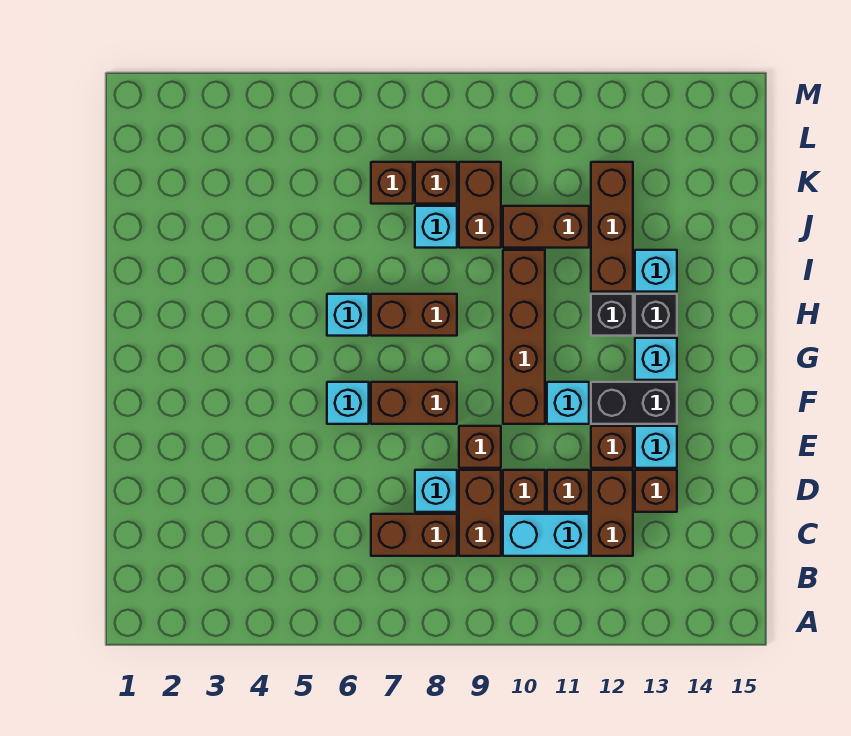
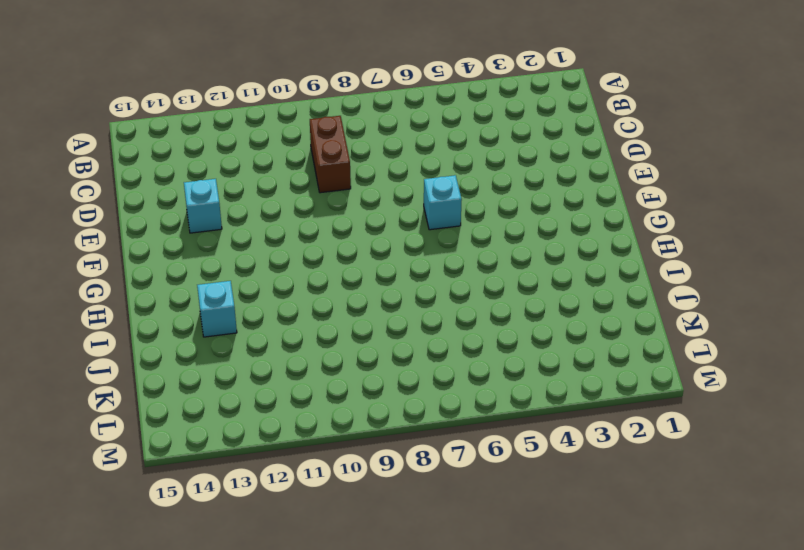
none -> brown 1x2 brick [371,514,457,556]
none -> cyan 1x2 brick [503,514,589,556]
none -> brown 1x2 brick [591,470,633,556]

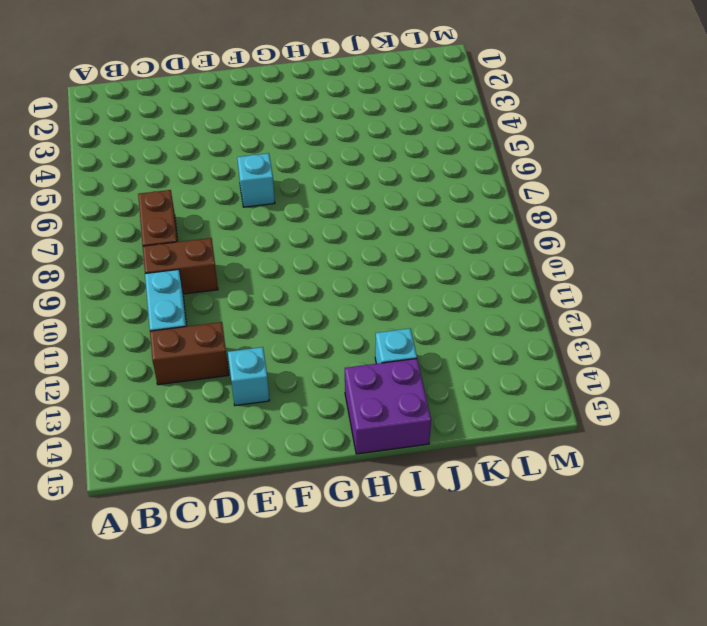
purple 2x2 brick [345,359,431,454] -> none
none -> cyan 1x1 brick [415,470,457,512]
none -> brown 1x1 brick [503,470,545,512]
none -> brown 1x1 brick [547,470,589,512]

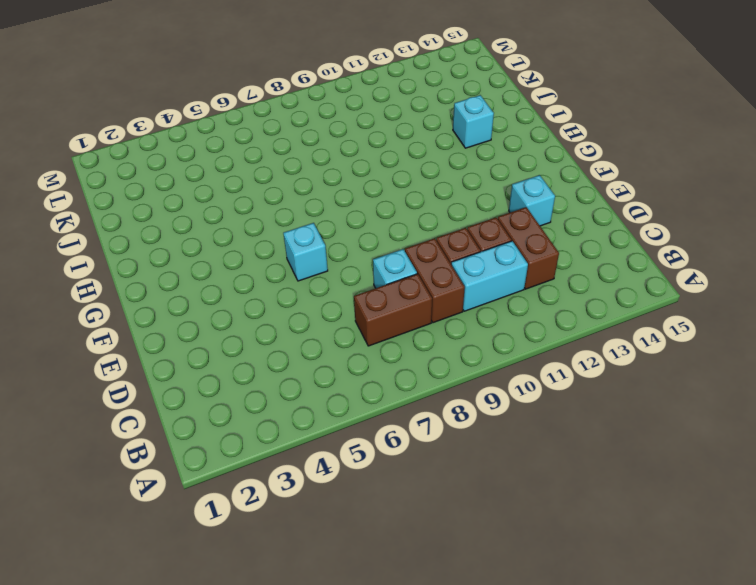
none -> brown 1x1 brick [635,470,677,512]
none -> brown 1x1 brick [459,426,501,468]
none -> brown 1x1 brick [591,426,633,468]

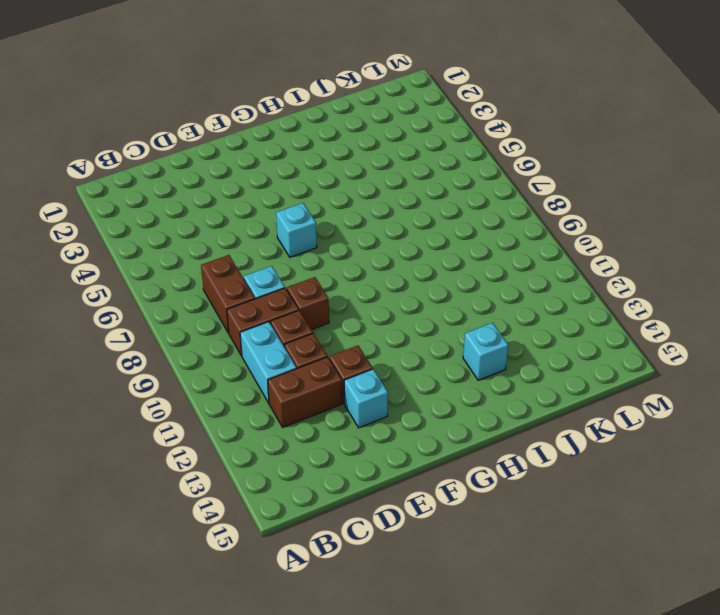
none -> brown 1x1 brick [635,470,677,512]
none -> brown 1x2 brick [371,382,457,424]
none -> brown 1x4 brick [503,250,545,424]

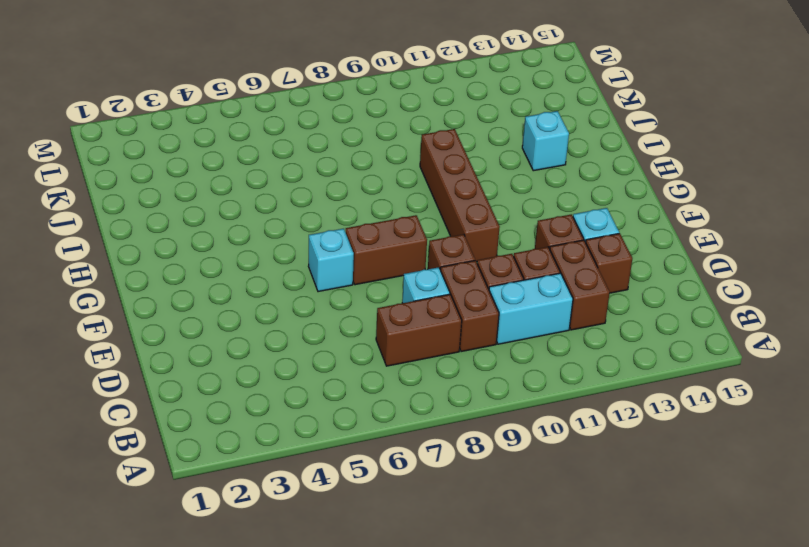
none -> cyan 1x1 brick [547,382,589,424]
none -> black 1x2 brick [591,382,677,424]
none -> cyan 1x1 brick [635,338,677,380]

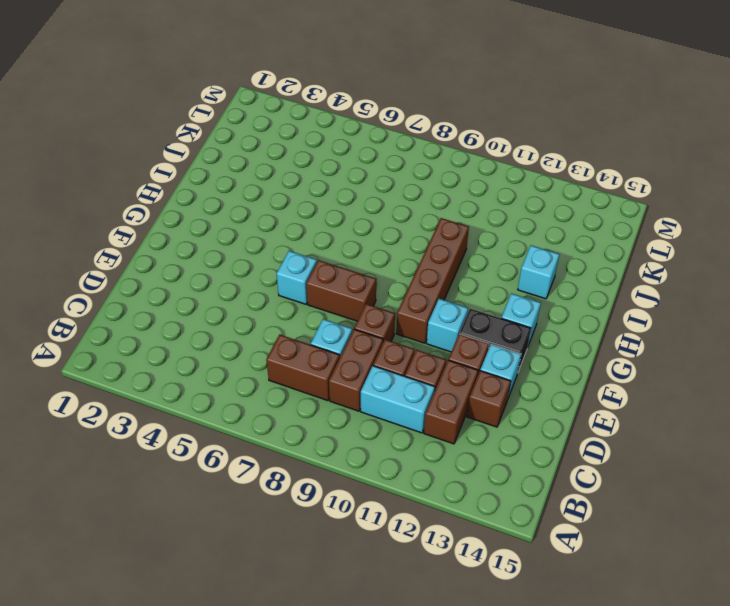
none -> cyan 1x1 brick [327,294,369,336]
none -> brown 1x2 brick [371,294,457,336]
none -> black 1x1 brick [591,294,633,336]

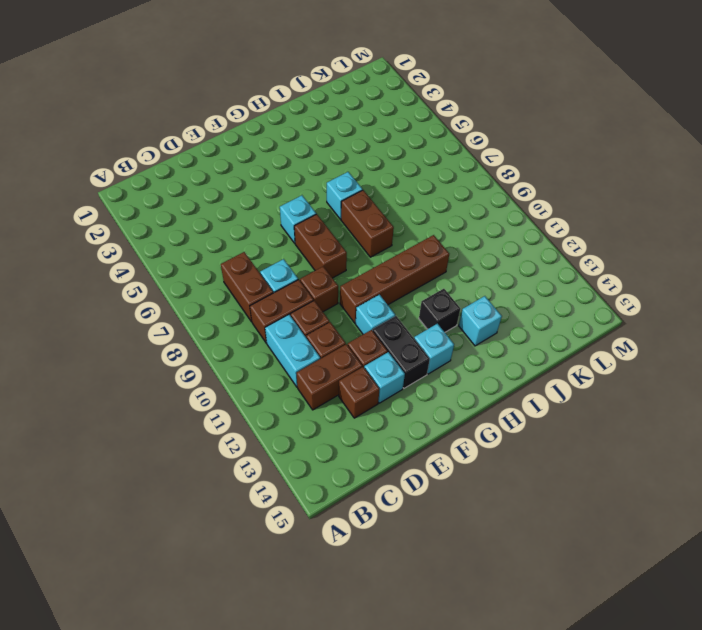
none -> black 1x1 brick [635,294,677,336]
none -> brown 1x3 brick [591,162,633,292]
none -> cyan 1x1 brick [415,206,457,248]

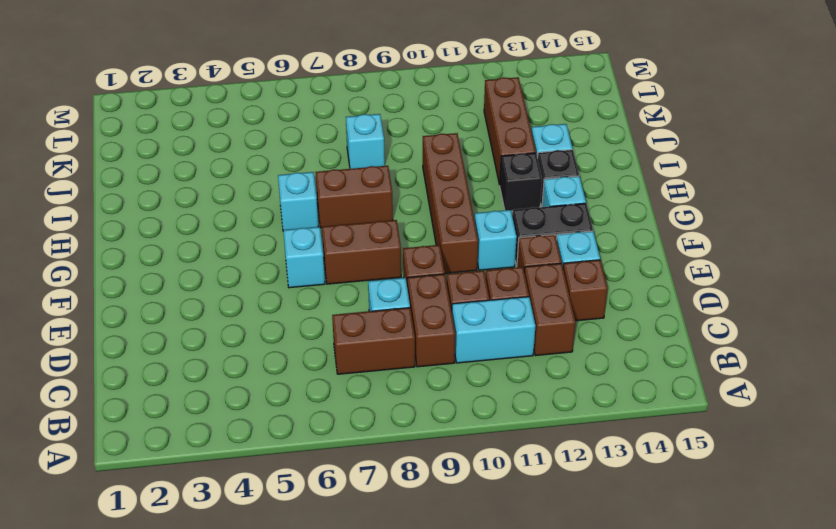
none -> brown 1x2 brick [459,162,501,248]
none -> brown 1x2 brick [503,206,589,248]
none -> brown 1x1 brick [371,162,413,204]

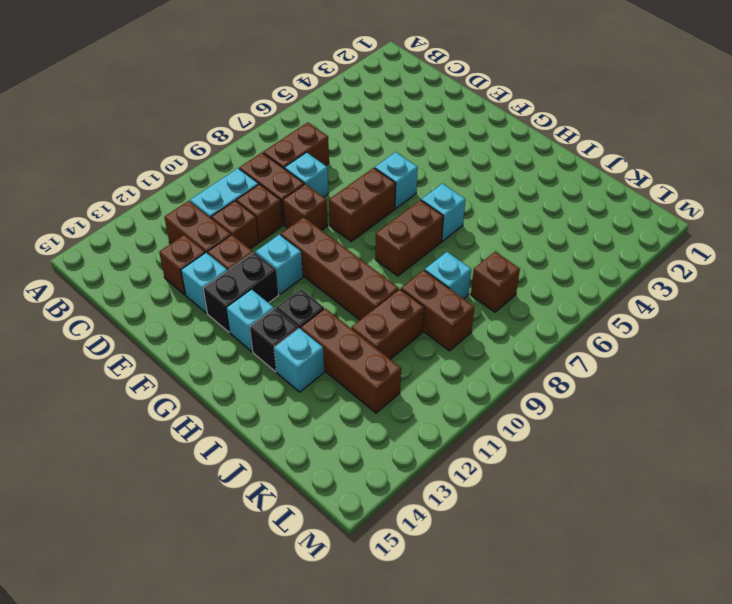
none -> brown 1x1 brick [415,162,457,204]

